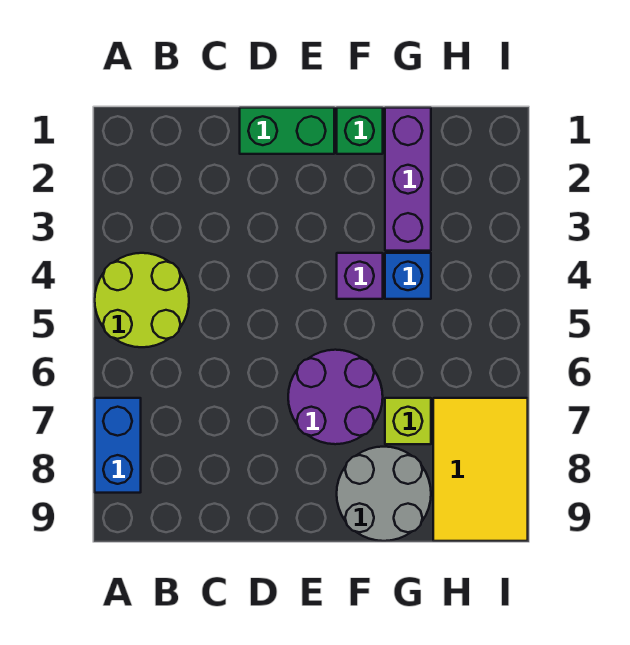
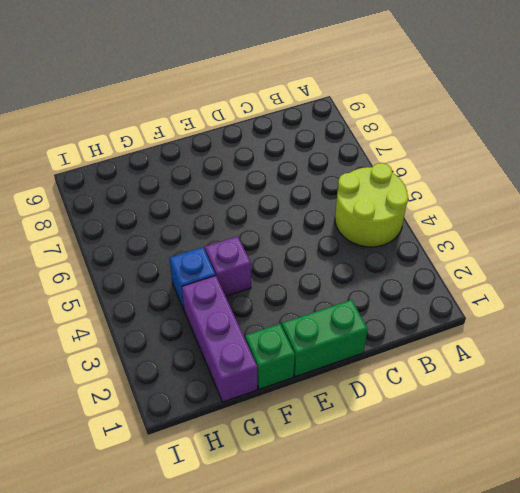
none -> blue 1x2 brick [95,398,141,493]
none -> purple 2x2 round brick [288,350,383,444]

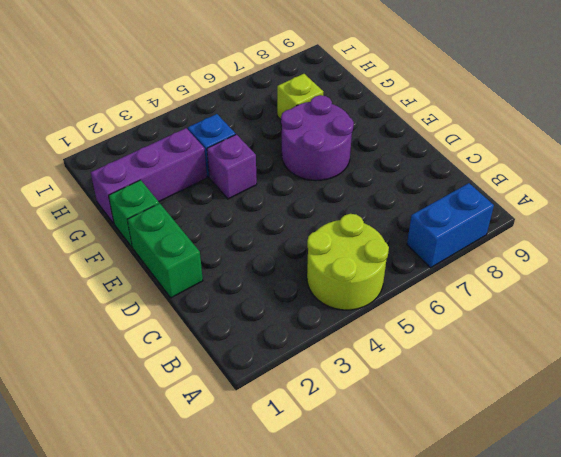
none -> grey 2x2 round brick [337,447,431,541]
none -> yellow 2x3 tile [433,398,528,541]

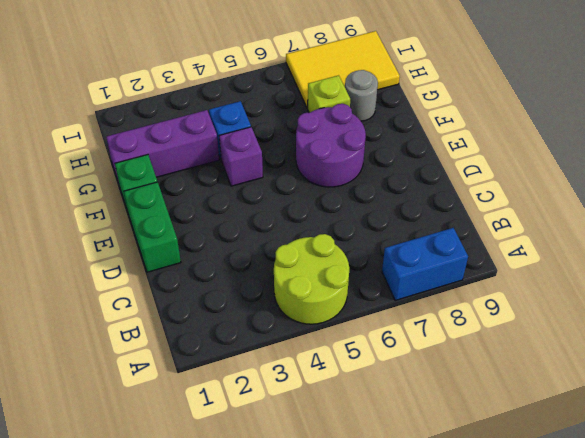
grey 1x1 round brick [345,70,378,121] -> grey 2x2 round brick [337,447,431,541]

